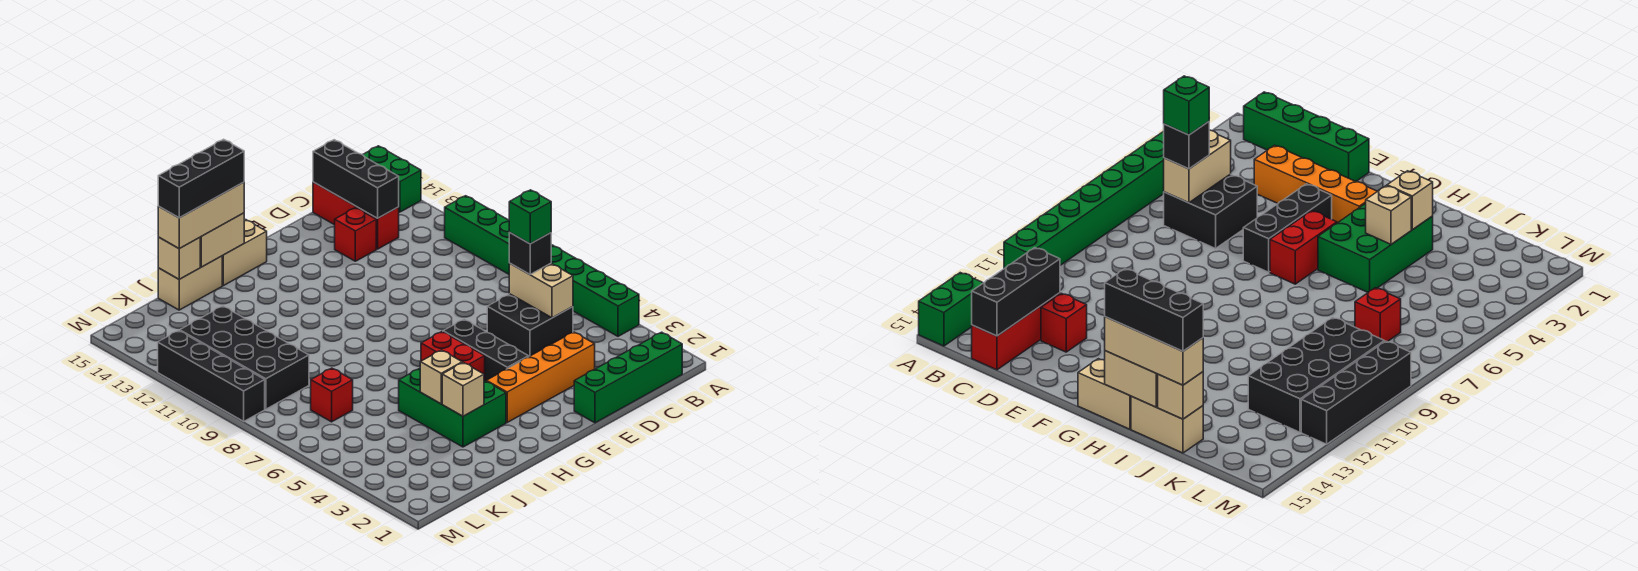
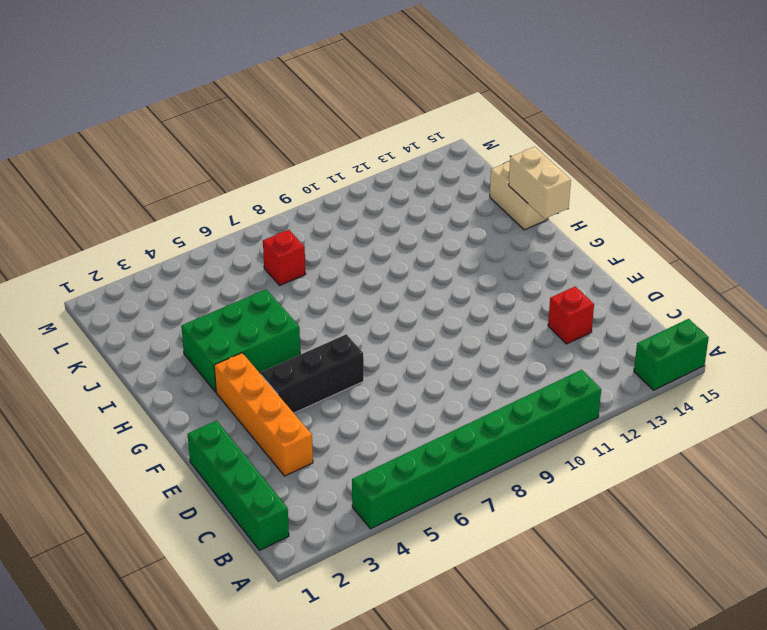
none -> black 2x2 brick [487,294,573,356]
none -> red 1x3 brick [313,182,399,249]
none -> red 1x2 brick [421,332,485,380]

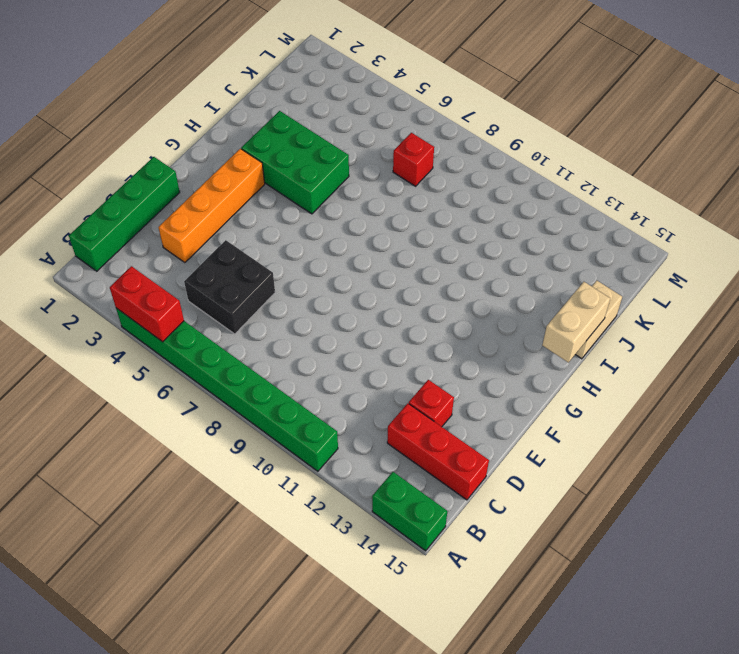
red 1x2 brick [110,266,184,342] -> red 1x2 brick moved to [421,332,485,380]
none -> black 1x3 brick [443,319,529,381]
none -> tan 1x2 brick [222,220,267,286]
none -> black 2x4 brick [180,306,309,409]

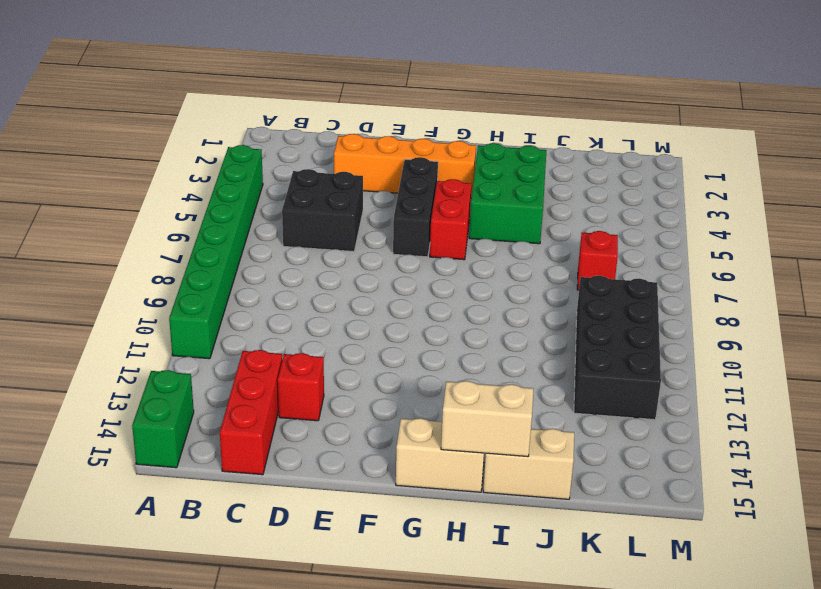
none -> green 1x4 brick [574,332,682,423]
none -> black 1x4 brick [158,331,265,421]
none -> tan 1x2 brick [509,263,573,318]

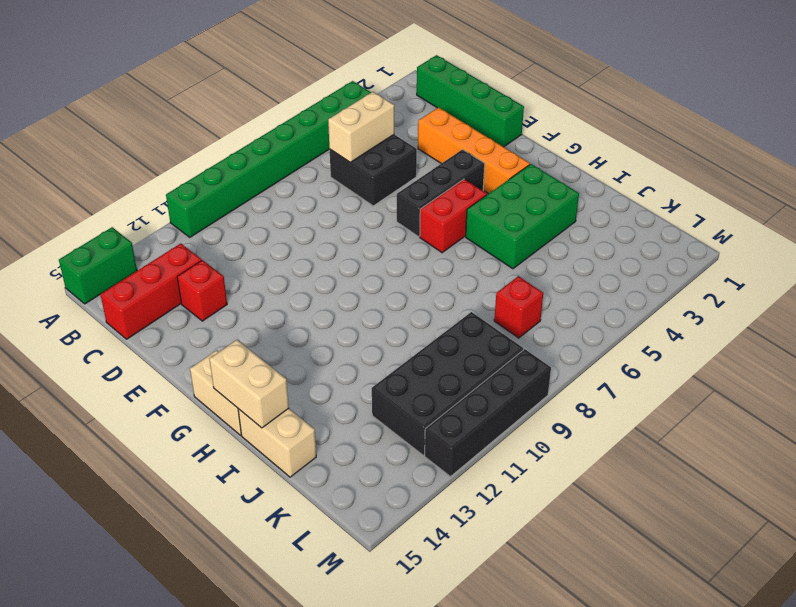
none -> black 1x3 brick [313,140,399,218]
none -> tan 1x1 brick [442,363,484,416]
none -> tan 1x1 brick [420,350,462,404]

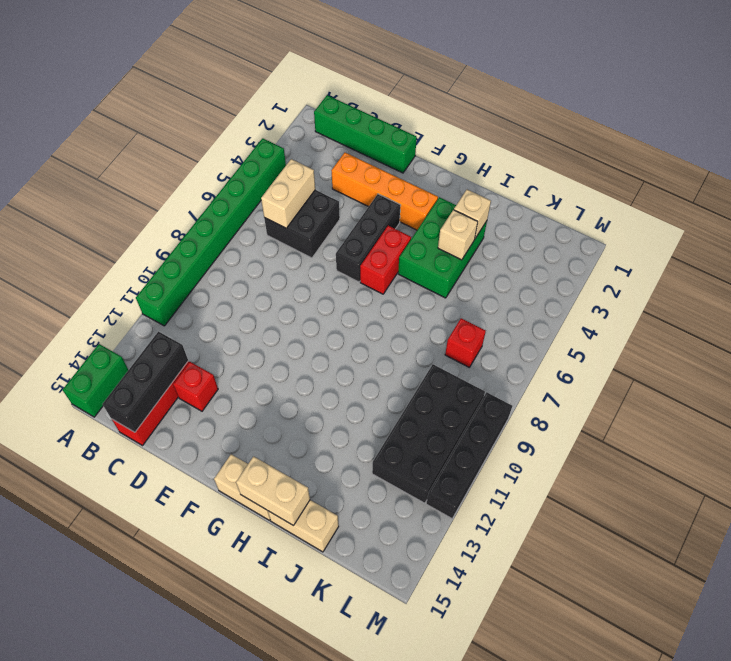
none -> tan 1x1 brick [158,237,200,279]
none -> black 1x1 brick [509,233,551,274]
none -> tan 1x3 brick [158,182,244,249]

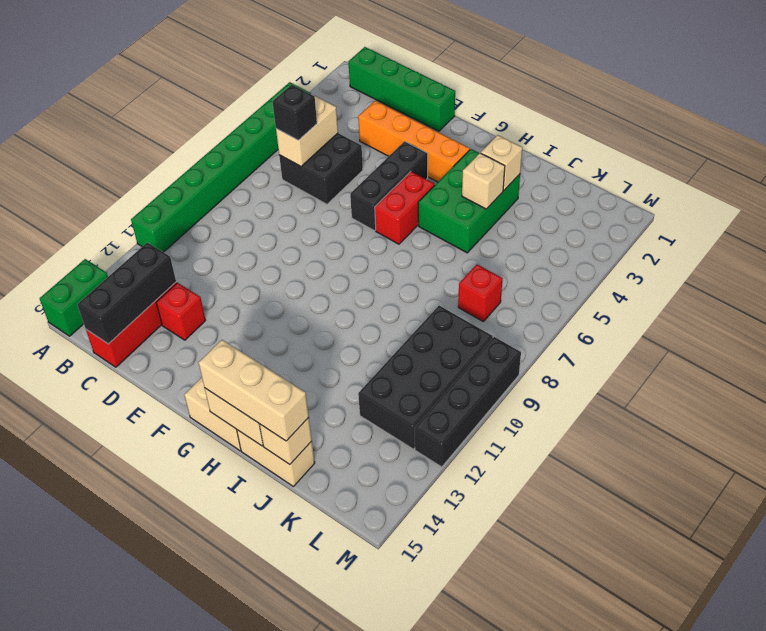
none -> green 1x1 brick [509,190,551,244]
none -> black 1x3 brick [158,139,244,218]

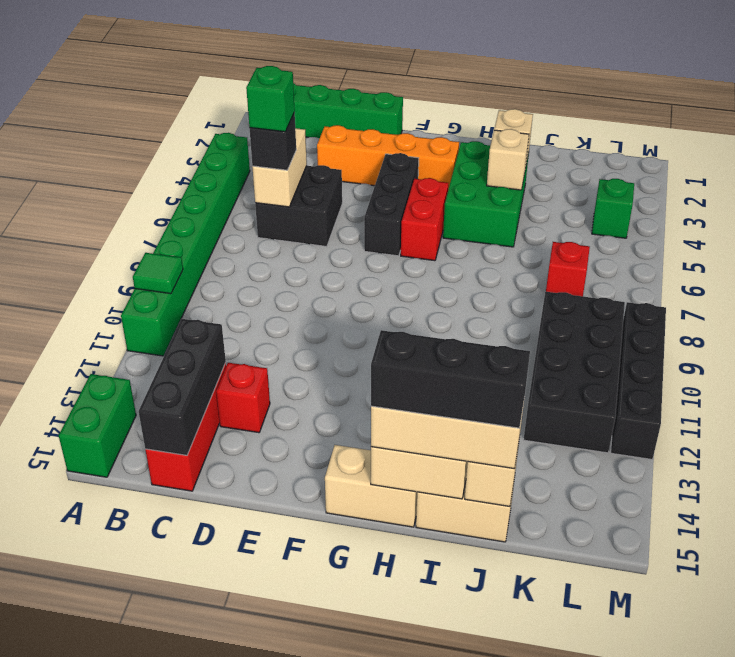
green 1x1 tile [133,253,183,294] -> none
green 1x1 brick [592,179,634,238] -> none

